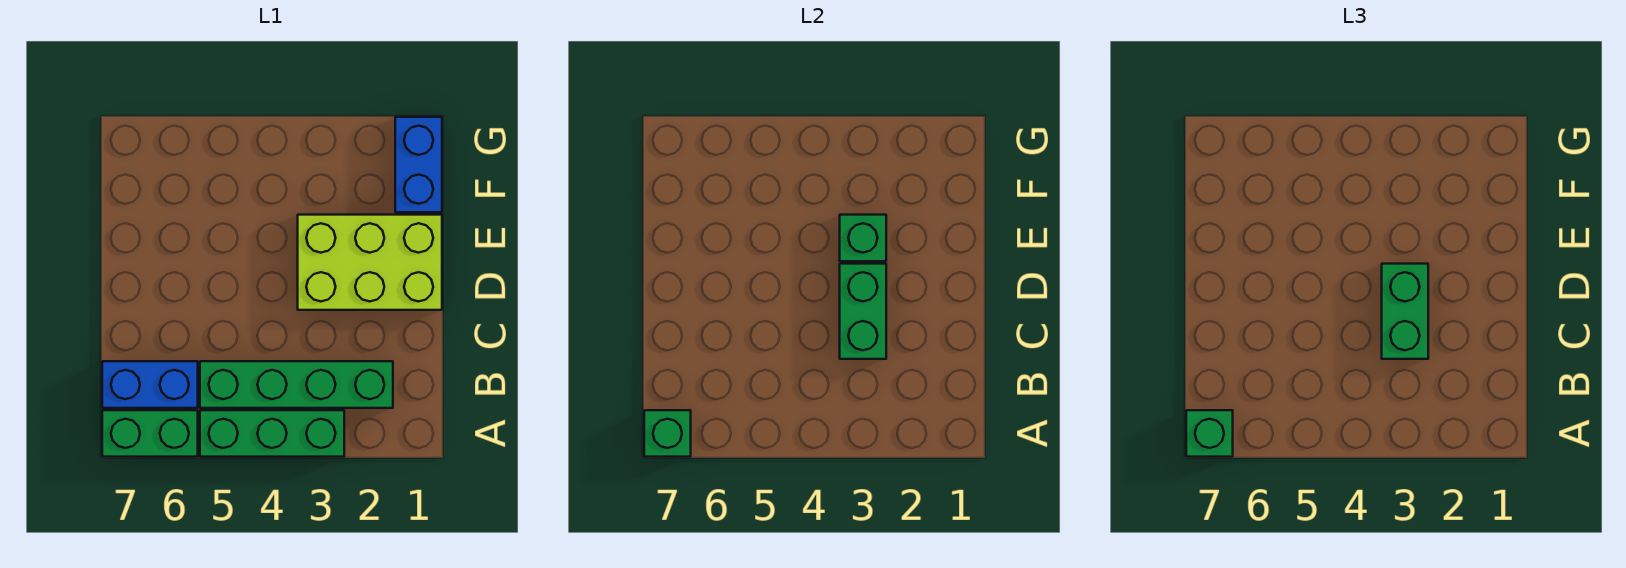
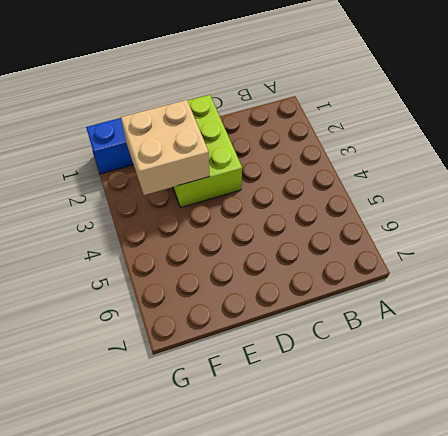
tan 2x2 brick [121,100,210,195] -> green 1x1 brick [840,215,886,261]
none -> green 1x3 brick [200,410,344,457]
none -> green 1x2 brick [102,410,198,457]

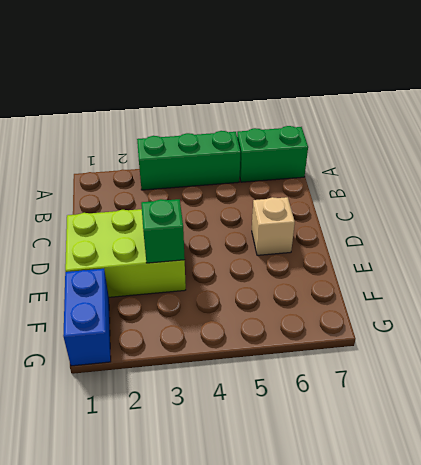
tan 1x1 brick [252,197,295,255] -> none
none -> green 1x4 brick [200,361,393,408]
none -> blue 1x2 brick [102,361,198,408]

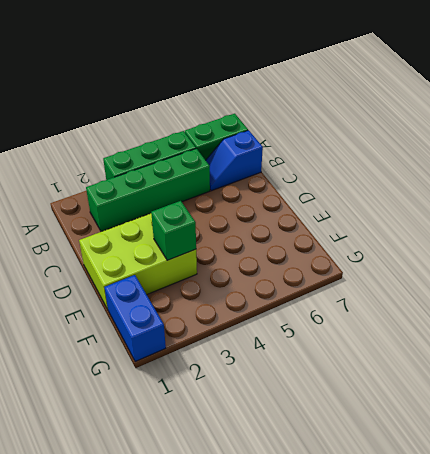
blue 1x2 slope [206,130,263,191] -> blue 1x2 brick [102,361,198,408]
none -> green 1x1 brick [644,410,691,457]
none -> green 1x2 brick [840,264,886,359]

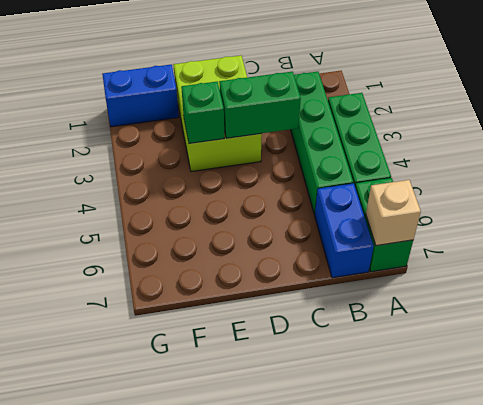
tan 1x1 brick [366,180,421,246] -> green 1x1 brick [644,410,691,457]
none -> green 1x1 brick [1186,410,1233,457]
none -> green 1x2 brick [1382,264,1428,359]

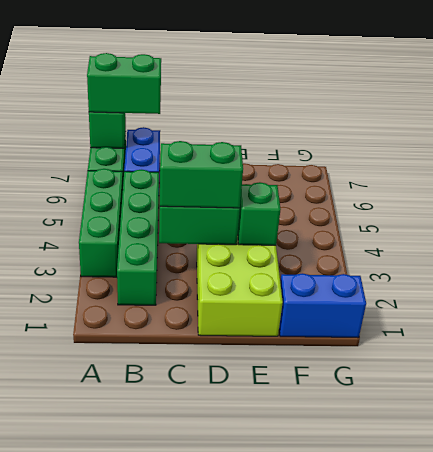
green 1x2 brick [87,53,161,114] -> green 1x1 brick [1186,410,1233,457]

